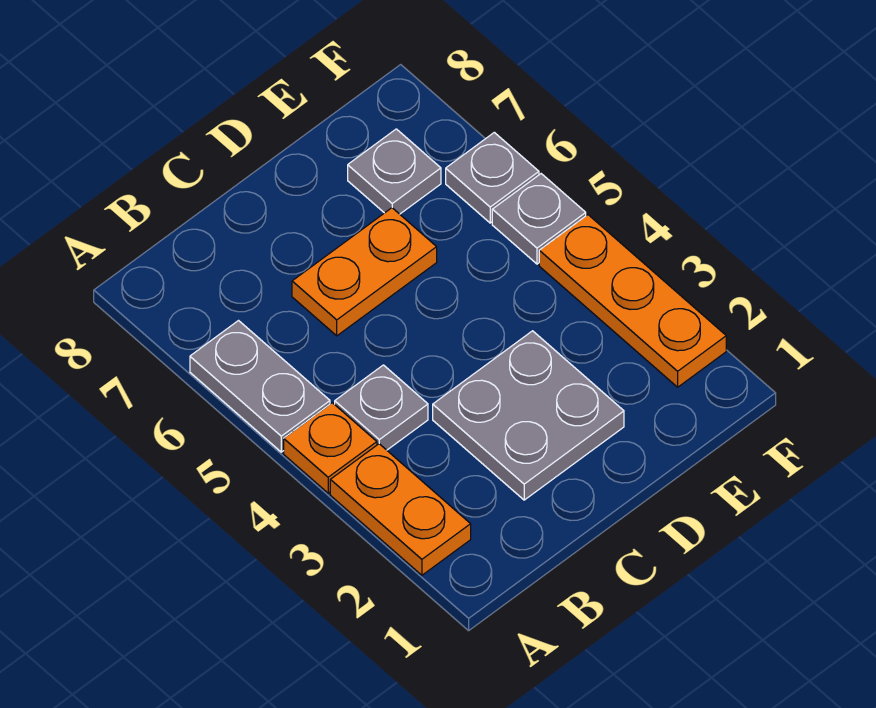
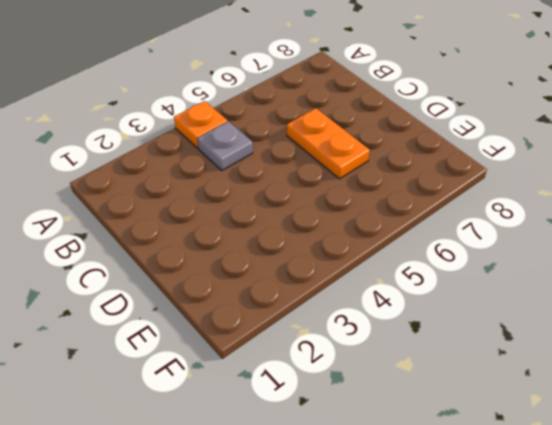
none -> orange 1x2 plate [330,444,471,575]
none -> grey 1x2 plate [190,321,330,452]

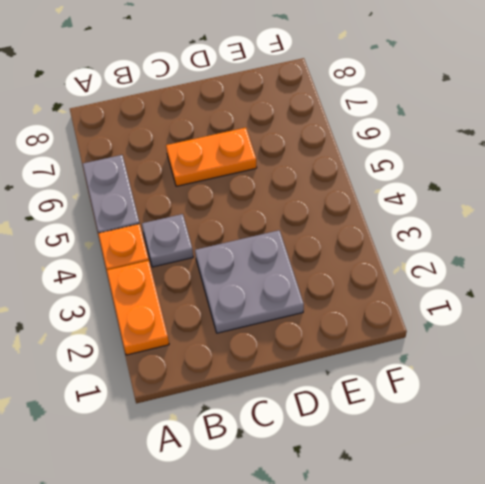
none -> grey 1x1 plate [348,129,441,214]
none -> orange 1x3 plate [539,215,726,387]

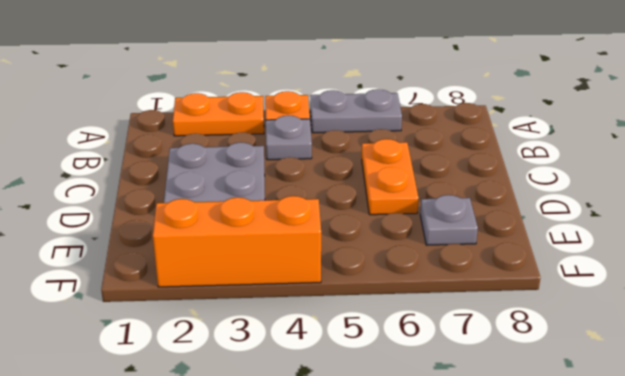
orange 1x3 brick [153,196,321,287] -> orange 1x3 plate [539,215,726,387]
none -> grey 1x1 plate [492,174,586,264]
none -> grey 1x1 plate [446,132,539,223]

